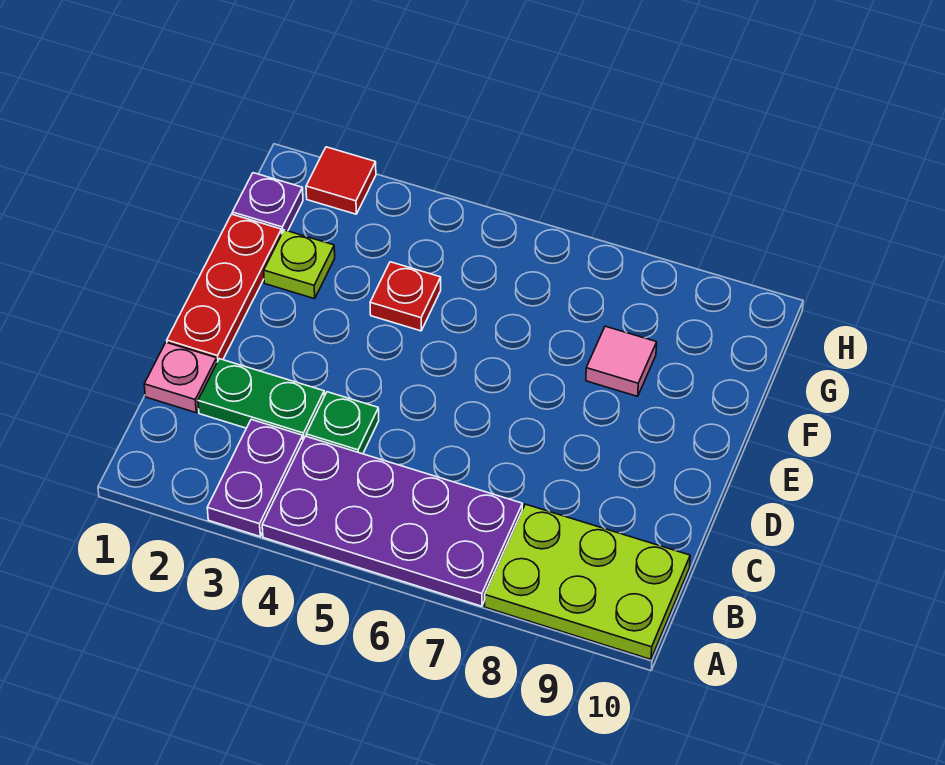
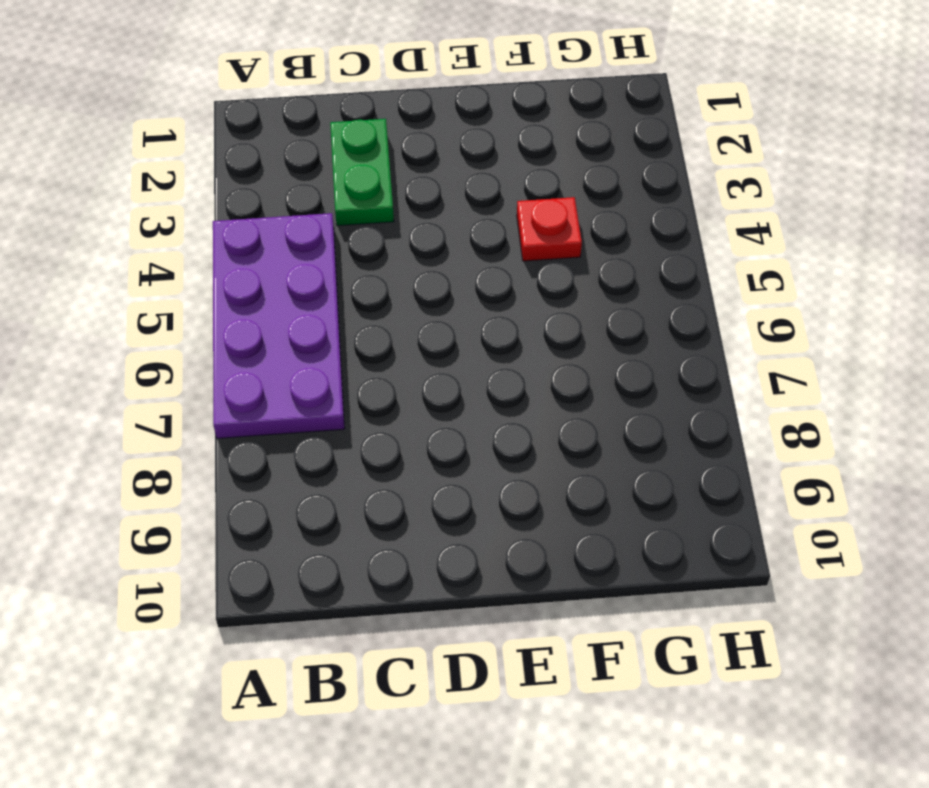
none -> purple 1x2 plate [207,419,303,536]
none -> lime 2x3 plate [485,504,690,659]
none -> pink 1x1 plate [144,342,217,413]

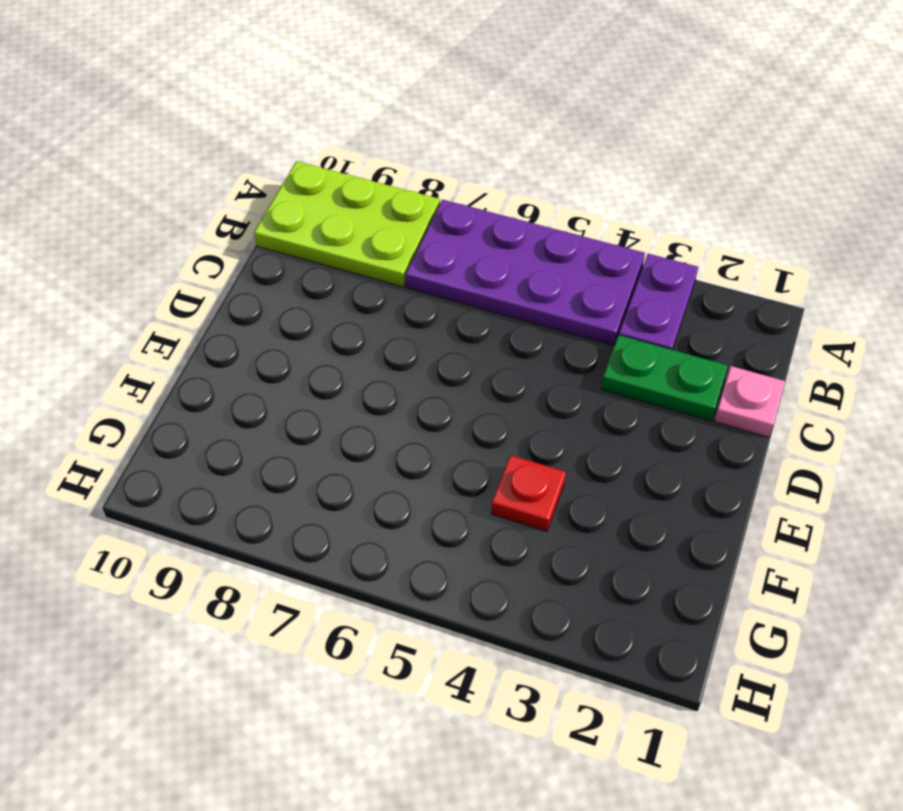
none -> green 1x1 plate [306,392,379,454]
none -> red 1x3 plate [167,214,282,362]
none -> lime 1x1 plate [264,230,335,299]

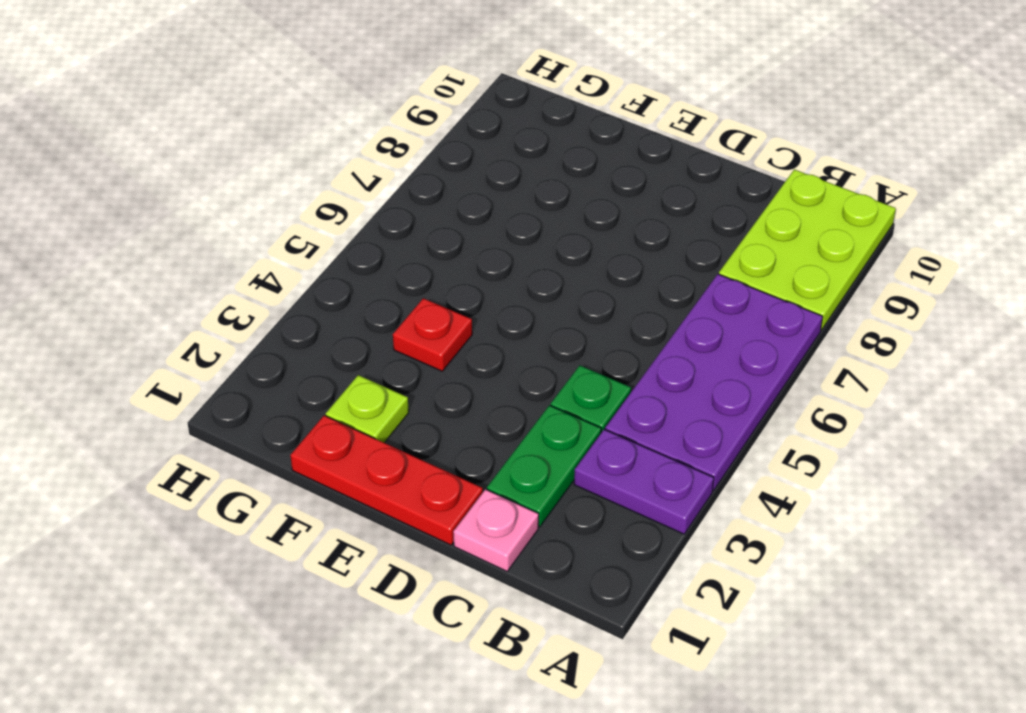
none -> pink 1x1 tile [586,326,657,396]
none -> purple 1x1 plate [232,173,303,233]
none -> red 1x1 tile [306,147,376,214]

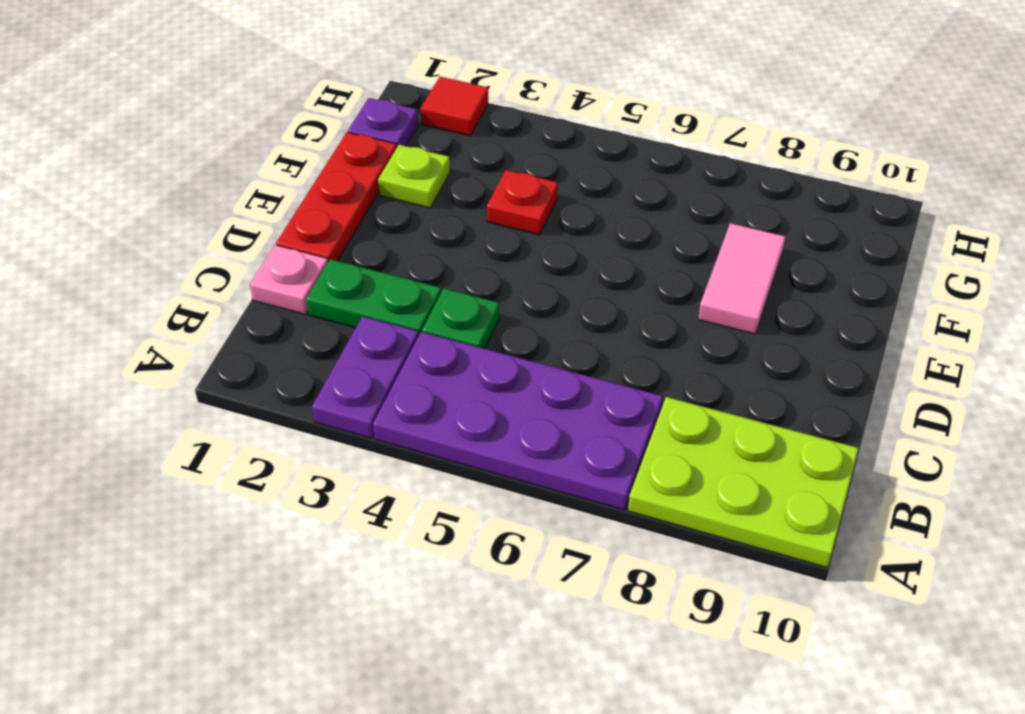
pink 1x2 tile [698,223,785,334] -> pink 1x1 tile [586,326,657,396]

